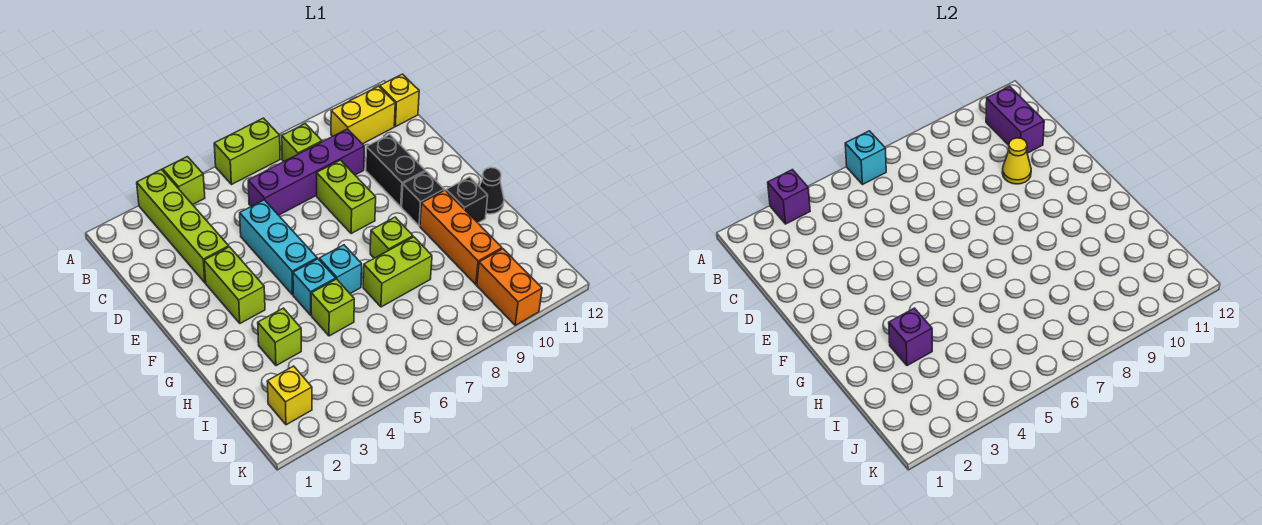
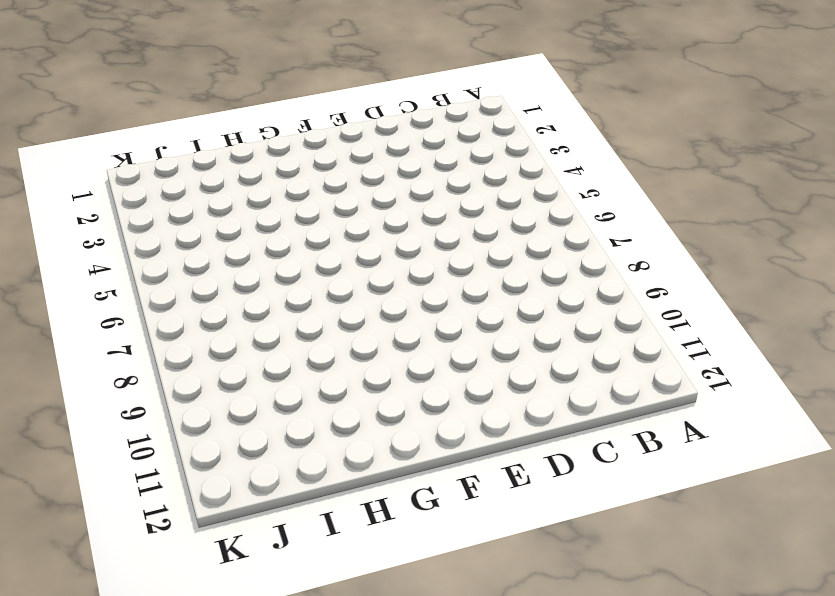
none -> lime 1x4 brick [137,170,229,283]
none -> lime 1x1 brick [163,157,205,205]
none -> lime 1x2 brick [214,118,280,185]

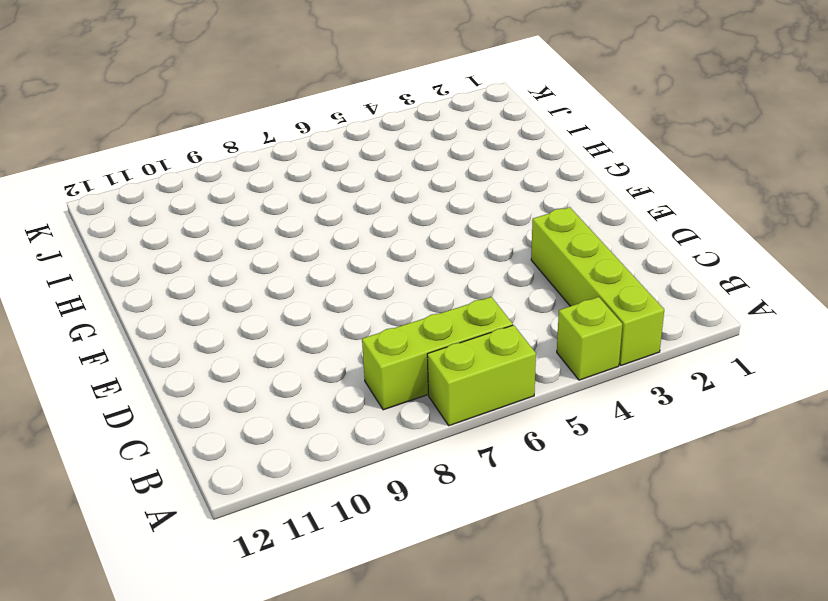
lime 1x3 brick [362,297,513,410] -> lime 1x1 brick [282,124,322,161]
none -> yellow 1x2 brick [331,86,395,144]
none -> yellow 1x1 brick [380,74,419,127]
none -> purple 1x4 brick [248,129,364,215]

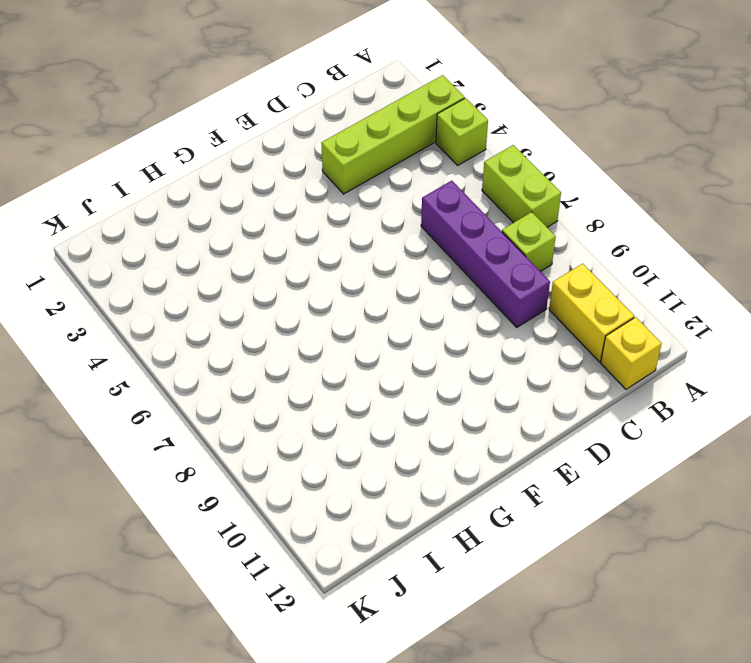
none -> cyan 1x3 brick [240,200,317,295]
none -> lime 1x2 brick [317,160,376,234]
none -> black 1x2 brick [366,134,425,207]

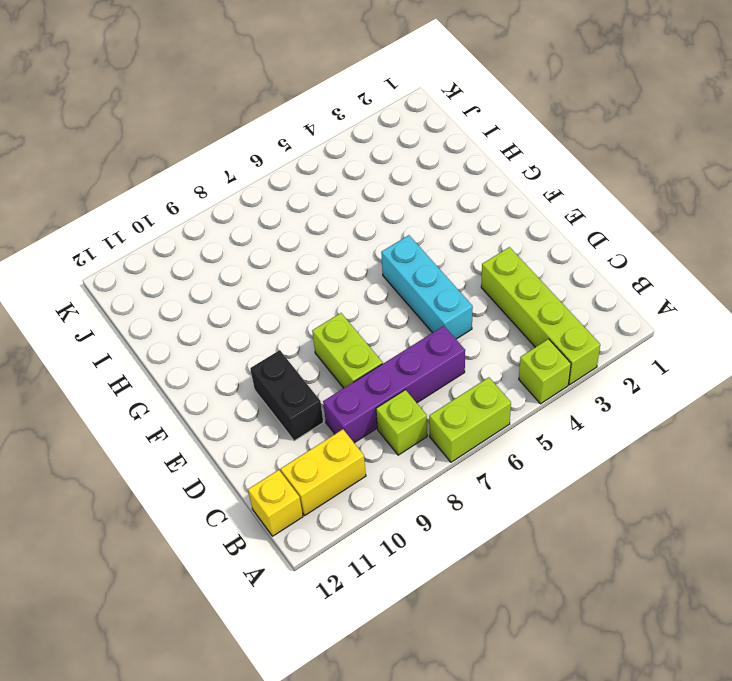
none -> lime 1x2 brick [204,247,265,323]
none -> black 1x1 brick [402,171,444,226]
none -> cyan 1x1 brick [293,259,336,315]

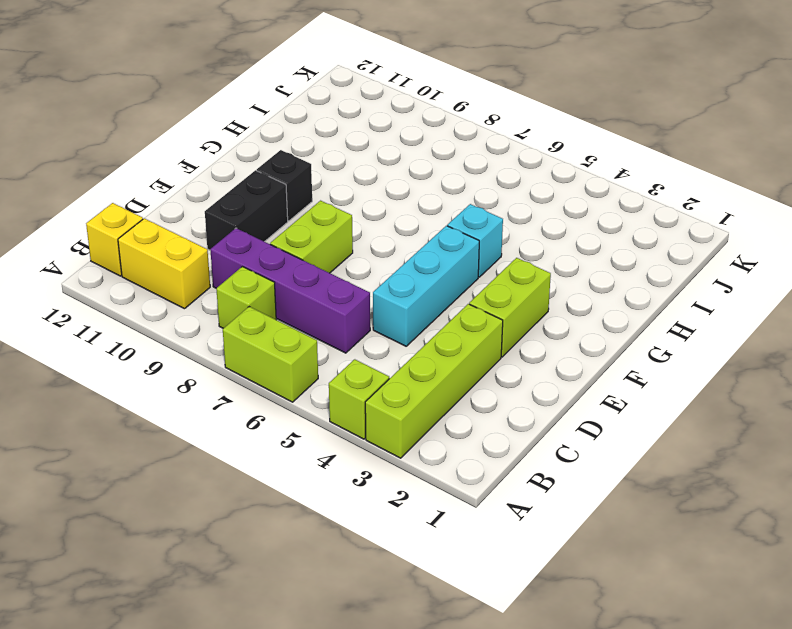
none -> cyan 1x1 brick [319,245,362,293]
none -> lime 1x1 brick [370,217,413,258]
none -> orange 1x3 brick [420,190,502,285]

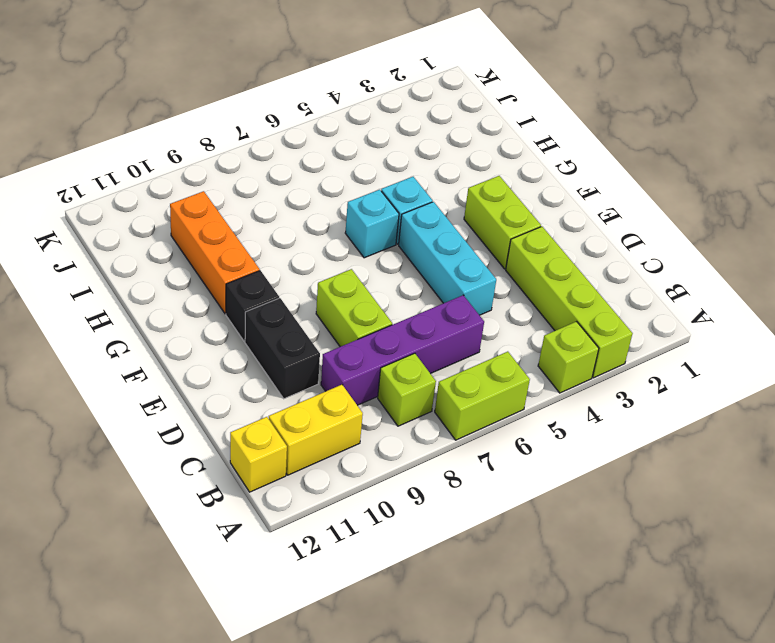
none -> lime 1x1 brick [370,217,413,258]
none -> black 1x1 brick [446,177,488,223]
none -> black 1x1 cone [479,168,504,214]

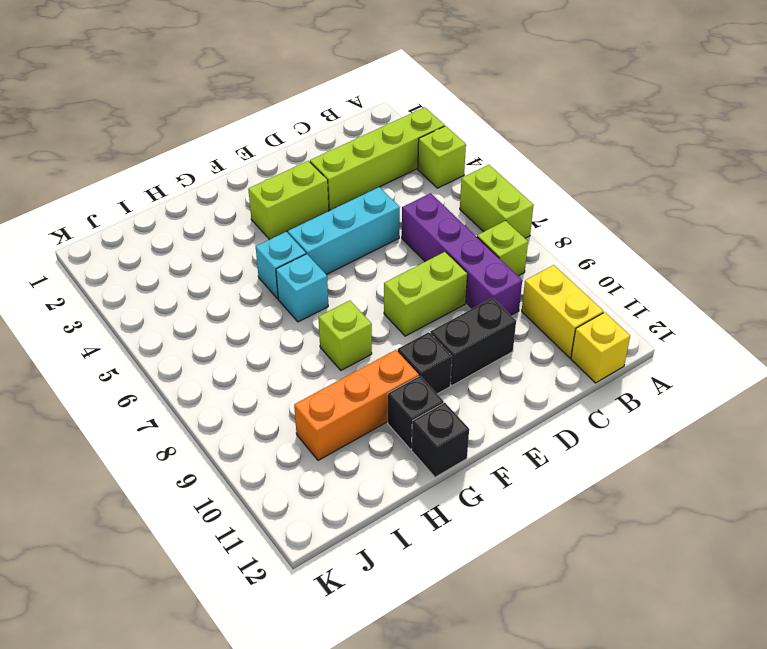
black 1x1 brick [412,403,469,477] -> black 1x1 cone [479,168,504,214]
none -> lime 1x1 brick [258,308,301,366]
none -> lime 1x1 brick [311,279,354,336]
none -> lime 1x2 brick [363,237,432,307]

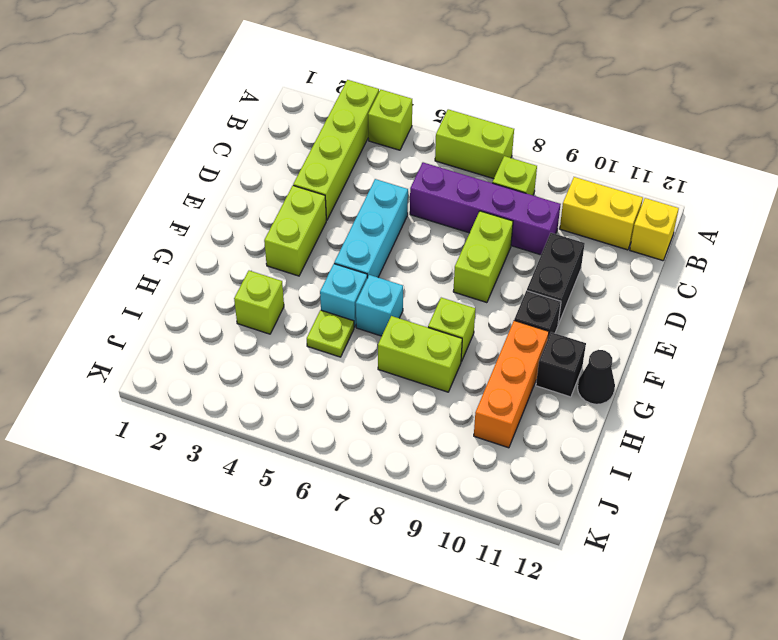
lime 1x1 plate [307,310,354,357] -> lime 1x1 brick [311,279,354,336]
none -> yellow 1x1 brick [267,366,312,425]
none -> orange 1x2 brick [477,249,542,325]
none -> purple 1x1 brick [768,170,810,224]

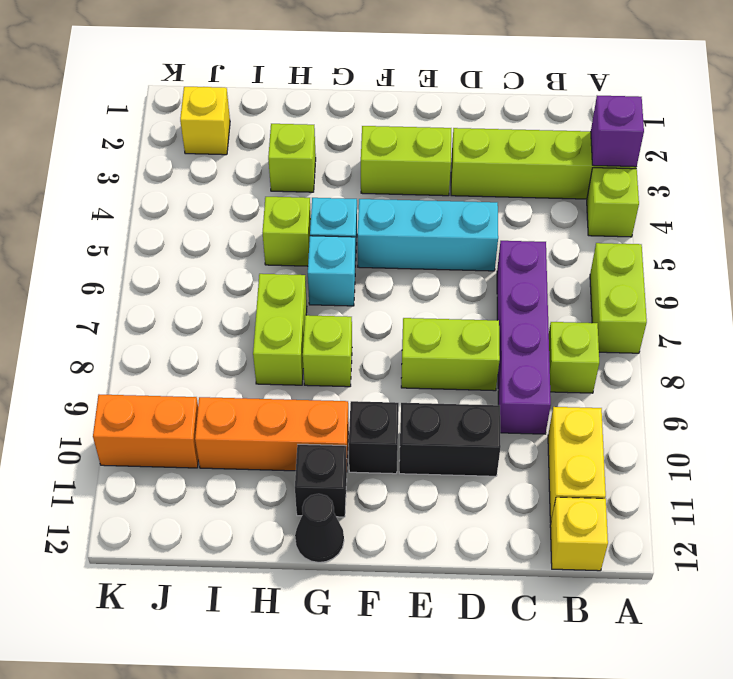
none -> cyan 1x1 brick [845,131,886,185]
none -> purple 1x2 brick [986,86,1044,153]
none -> yellow 1x1 cone [1002,138,1031,184]

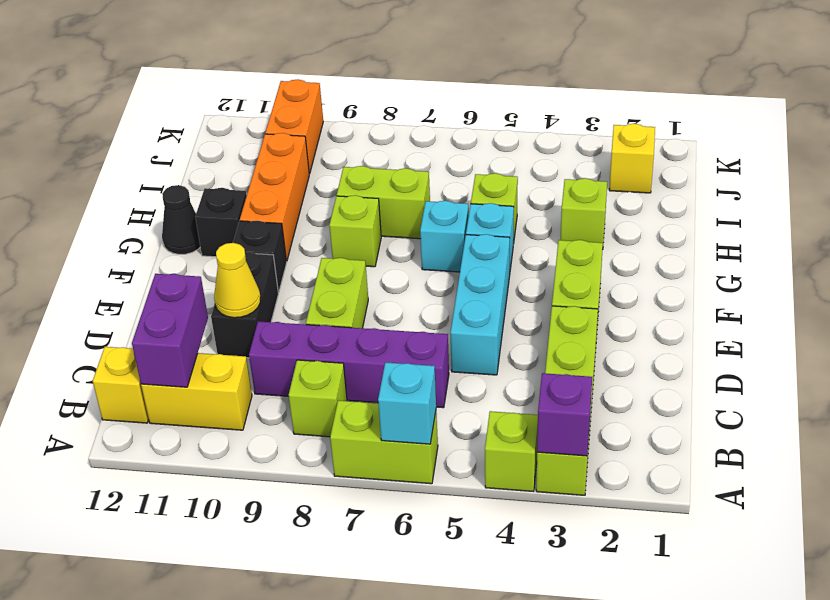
none -> purple 1x1 brick [889,308,932,366]

